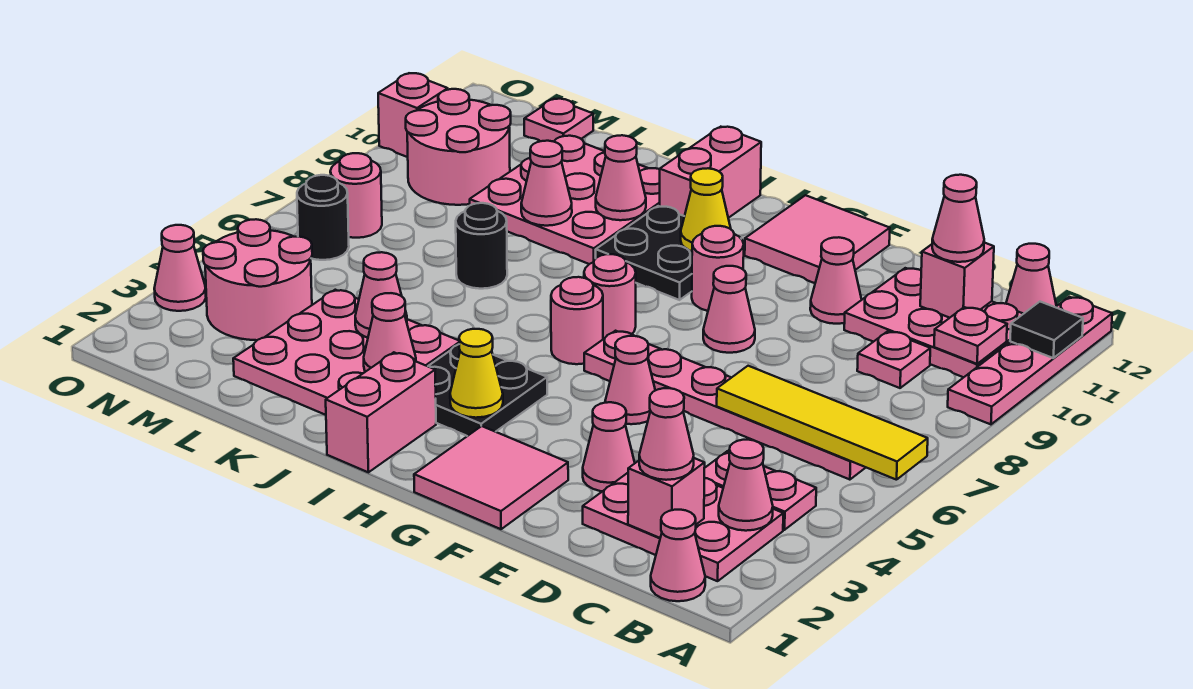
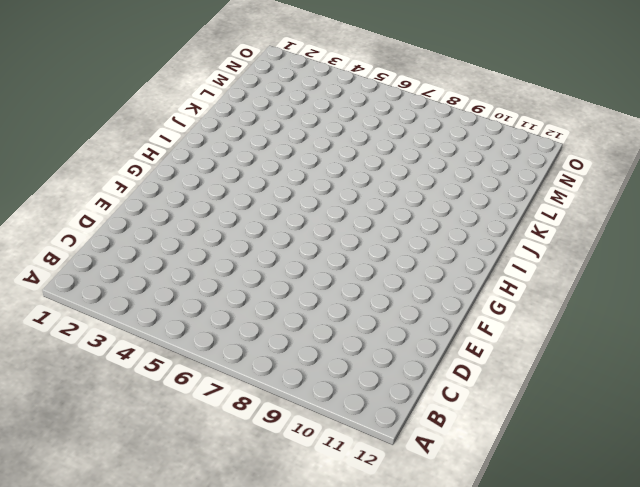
none -> pink 1x4 plate [948,297,1112,424]
none -> pink 1x1 cone [651,510,705,601]
none -> pink 2x3 plate [583,473,783,581]
none -> pink 1x2 plate [704,451,816,530]

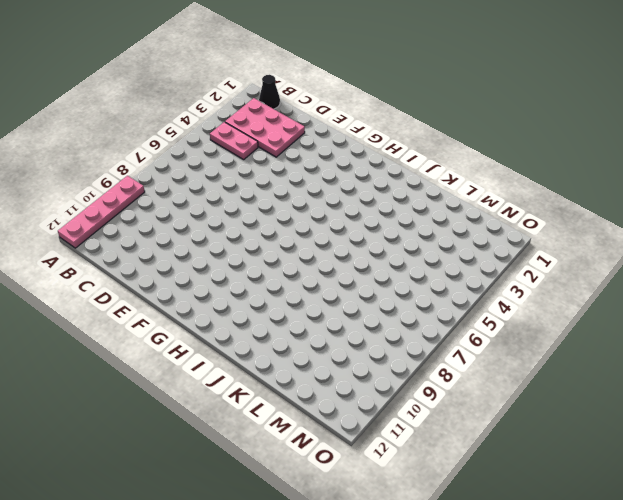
black 1x1 cone [259,75,280,109] -> pink 1x1 cone [651,510,705,601]
none -> pink 1x6 plate [584,331,866,480]
none -> pink 2x3 plate [844,268,1023,377]
none -> pink 1x1 cone [1006,244,1056,314]
none -> pink 1x1 plate [857,331,930,388]

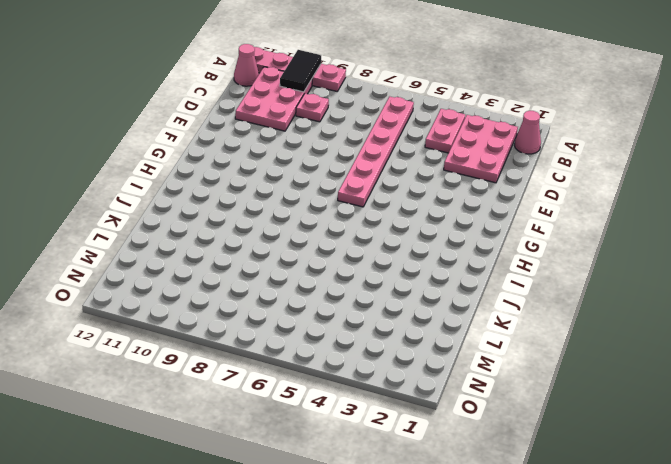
black 1x2 tile [280,50,321,92] -> pink 1x1 plate [934,307,1007,364]
none -> pink 1x1 cone [583,402,635,491]
none -> pink 1x1 cone [810,237,862,324]
none -> pink 2x2 tile [414,426,568,529]
none -> pink 1x1 cone [605,336,655,424]

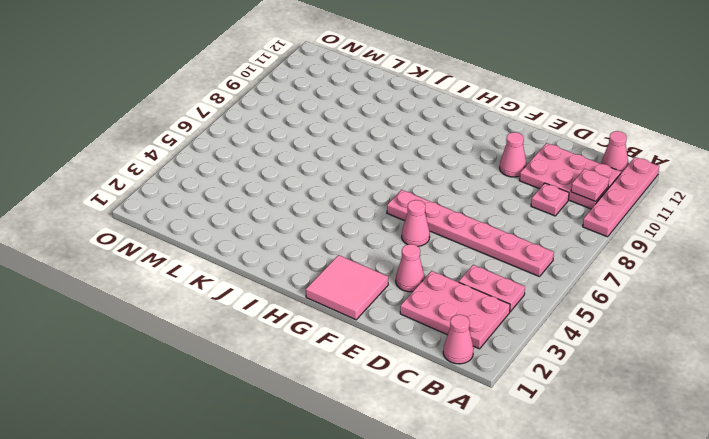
none -> pink 1x1 cone [703,266,755,353]
none -> pink 2x2 tile [745,195,890,283]
none -> pink 1x1 round brick [692,226,744,311]
none -> black 2x2 plate [428,344,547,436]

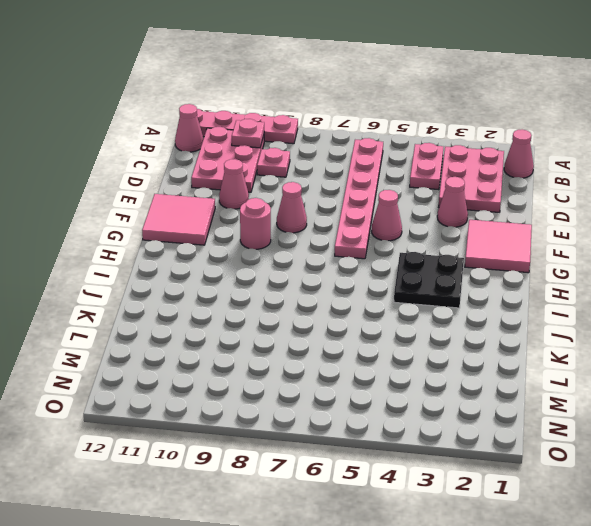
none -> pink 1x1 round brick [551,277,603,364]
none -> pink 1x1 round brick [584,254,636,339]
none -> black 2x2 plate [596,206,692,300]
none -> pink 1x2 brick [326,352,436,472]

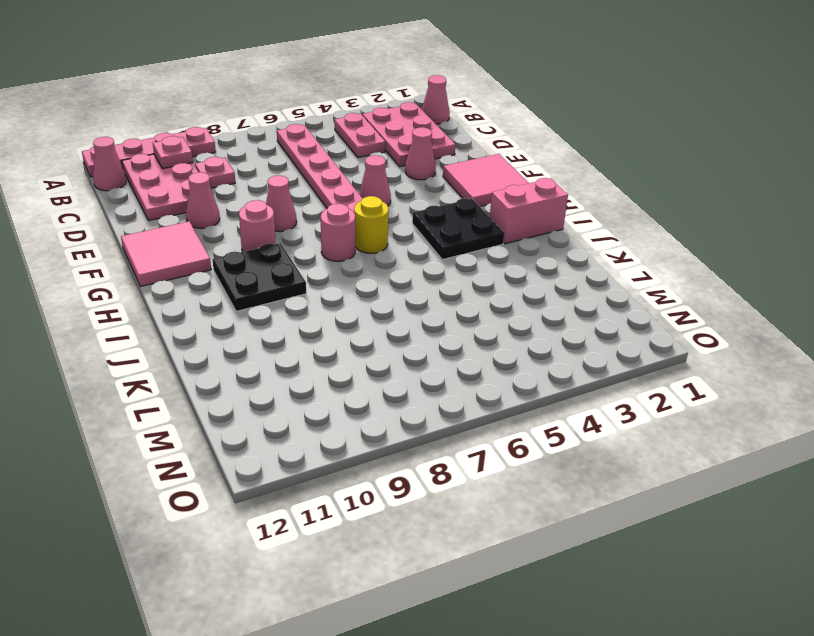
yellow 1x1 round brick [354,196,388,253] -> pink 1x1 round brick [551,277,603,364]
none -> pink 1x2 brick [659,127,761,218]
none -> pink 3x3 plate [233,290,459,415]
none -> pink 3x3 plate [470,136,660,264]
none -> black 1x1 round brick [456,203,507,289]

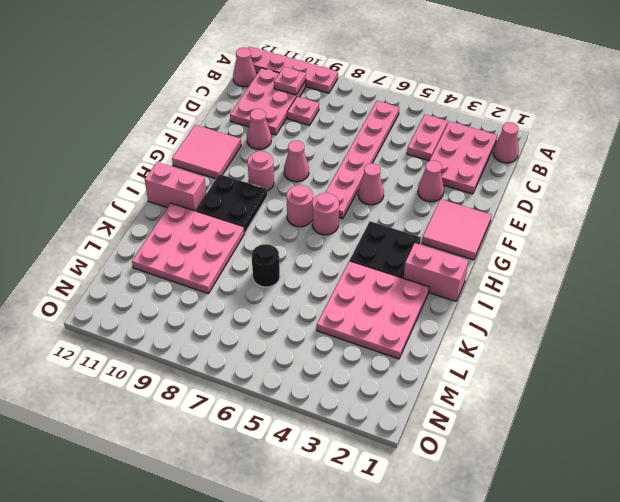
none -> pink 2x2 round brick [203,219,312,340]
none -> pink 2x2 round brick [406,89,511,205]
none -> pink 1x1 plate [524,99,593,142]
none -> black 1x1 round brick [297,175,349,260]

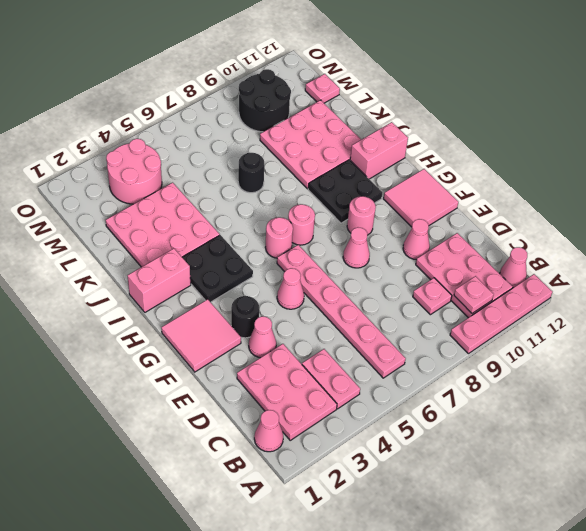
black 1x1 round brick [231,296,259,338] -> black 1x1 round brick moved to [297,175,349,260]
black 2x2 round brick [239,69,291,132] -> pink 2x2 round brick [406,89,511,205]
none -> pink 1x1 round brick [330,153,382,238]
none -> pink 1x1 cone [154,225,206,311]
none -> pink 1x1 brick [378,73,448,157]
none -> yellow 1x4 tile [717,366,928,480]

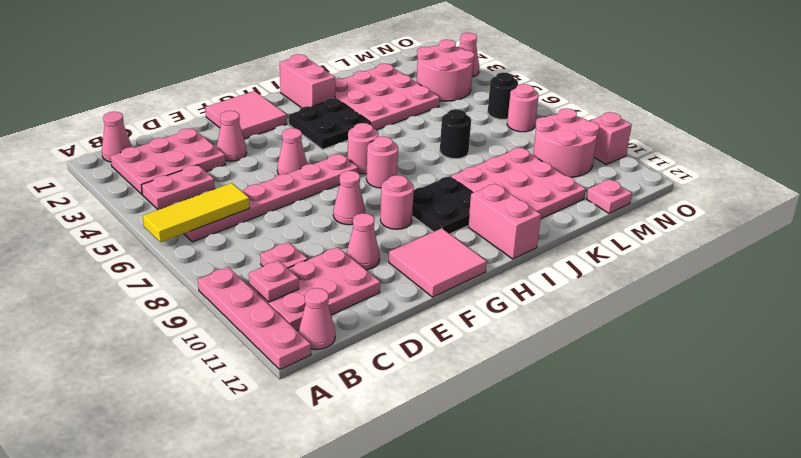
yellow 1x3 tile [143,183,250,242] -> yellow 1x4 tile [717,366,928,480]
none -> black 1x1 tile [1010,302,1083,358]
none -> pink 1x1 cone [719,440,773,531]
none -> pink 1x1 brick [628,458,705,538]
none -> pink 1x1 brick [920,243,994,318]

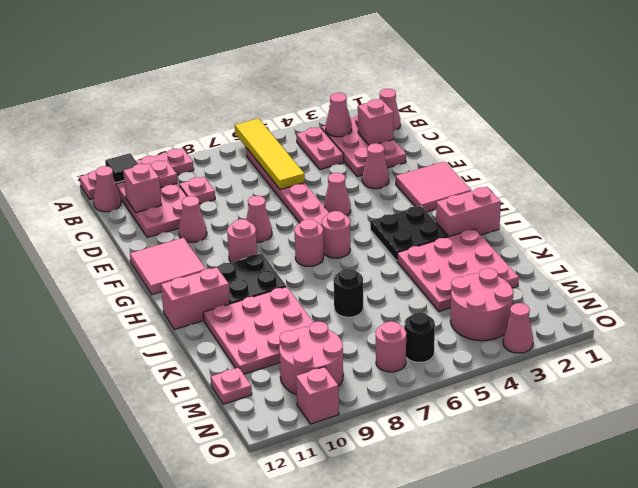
none -> yellow 1x1 cone [450,329,503,418]
none -> yellow 1x1 cone [681,168,731,251]
none -> pink 1x1 cone [364,293,416,372]
none -> pink 1x1 cone [596,135,646,220]

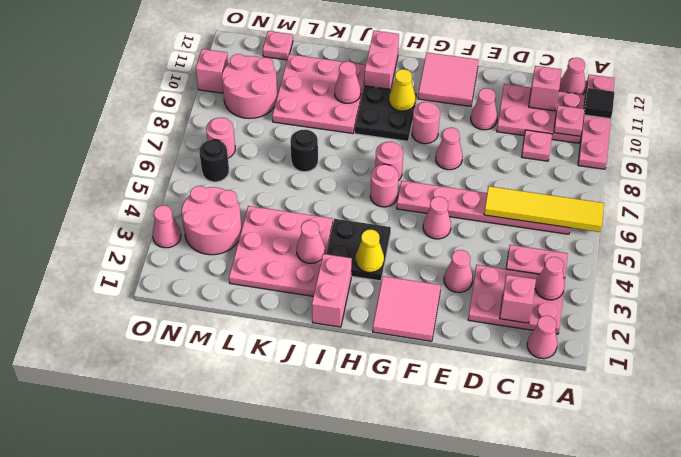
none -> pink 1x1 cone [355,252,407,338]
none -> pink 1x1 cone [521,141,572,226]
none -> pink 1x1 cone [639,388,694,480]
none -> pink 1x1 cone [932,175,984,262]

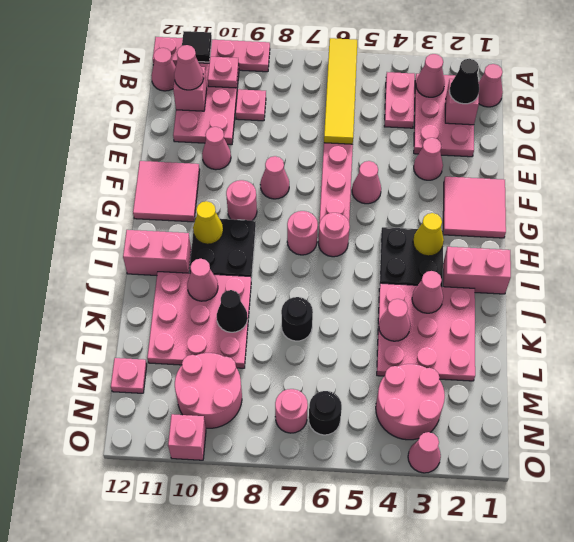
black 1x1 cone [449,59,479,104] -> pink 1x1 cone [639,388,694,480]
black 1x1 cone [217,290,248,332] -> pink 1x1 cone [521,141,572,226]

